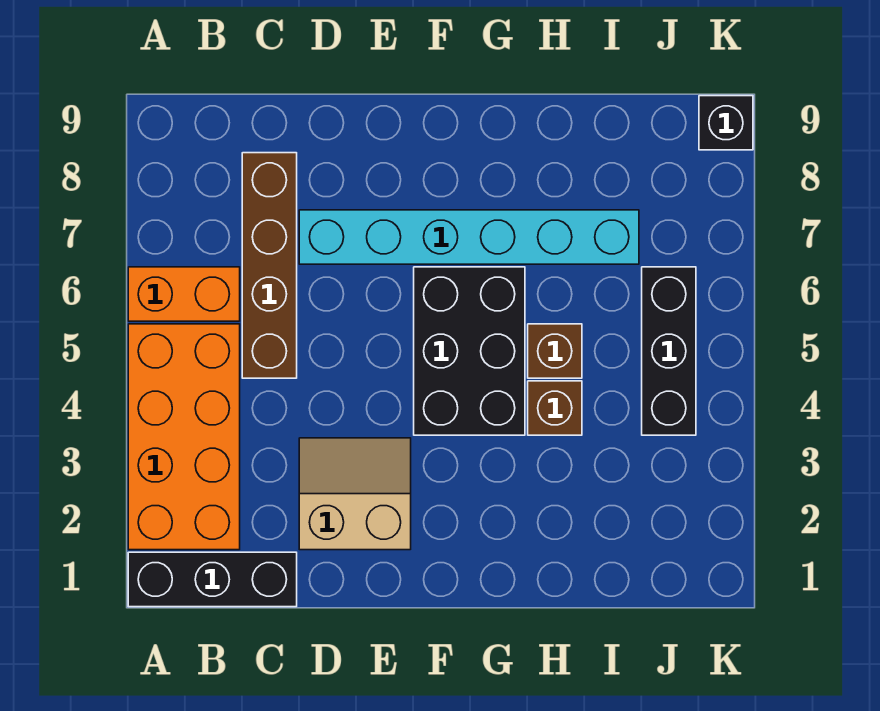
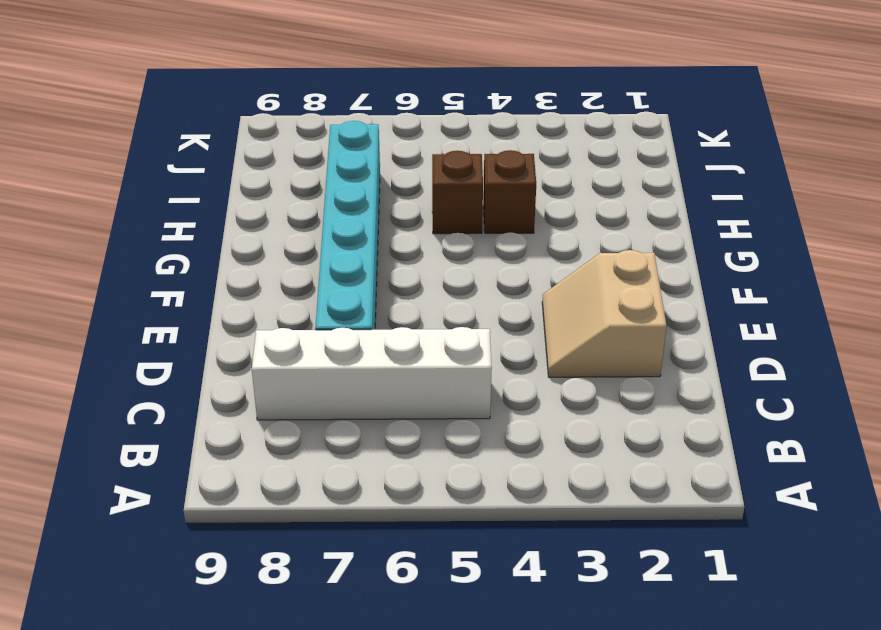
white 1x4 brick [252,327,492,420] -> brown 1x4 brick [242,153,297,378]
none -> black 1x3 brick [128,552,297,607]
none -> orange 2x4 brick [128,324,240,550]

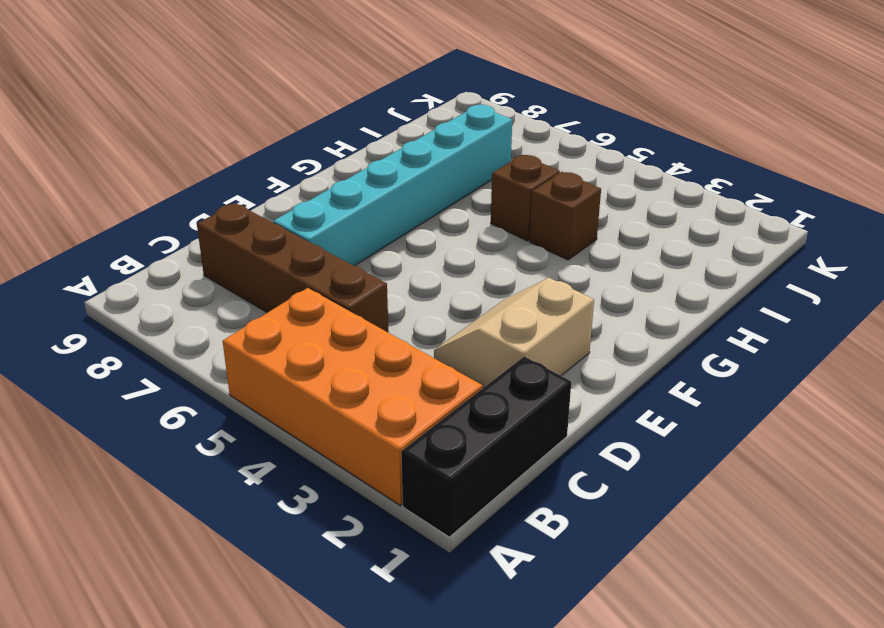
none -> orange 1x2 brick [128,267,240,321]
none -> black 2x3 brick [414,267,525,435]

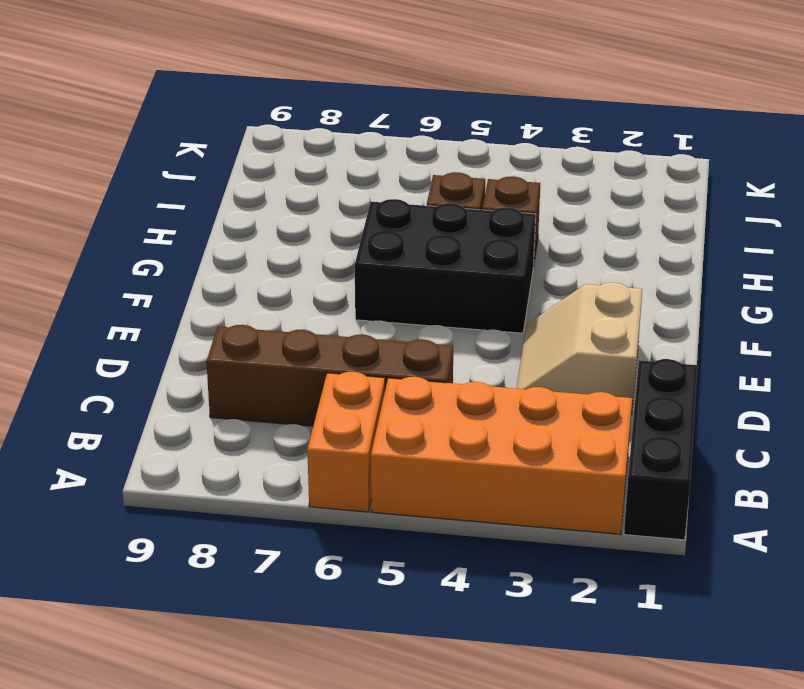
none -> cyan 1x6 brick [299,210,639,264]
none -> black 1x3 brick [642,267,696,435]

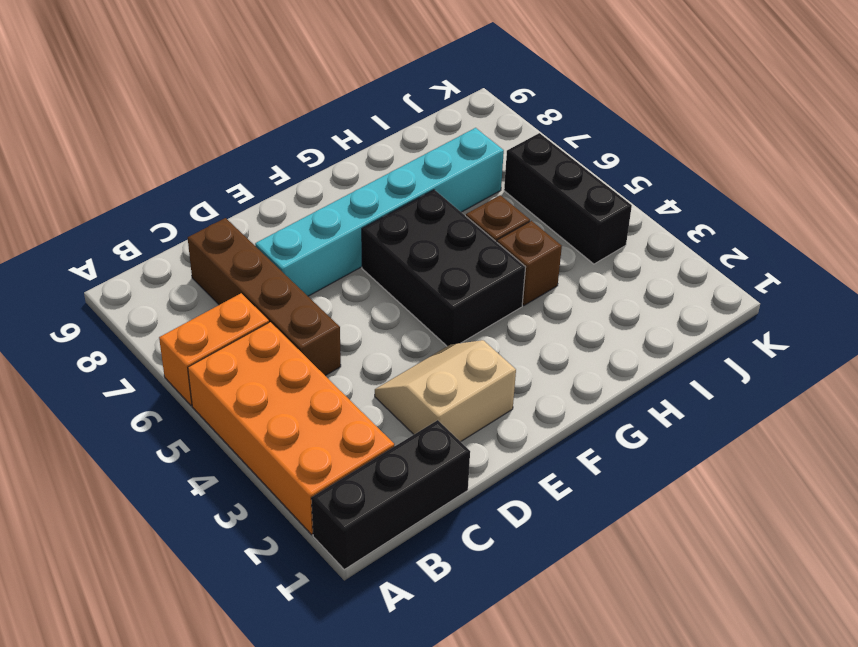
none -> black 1x1 brick [699,96,753,150]

